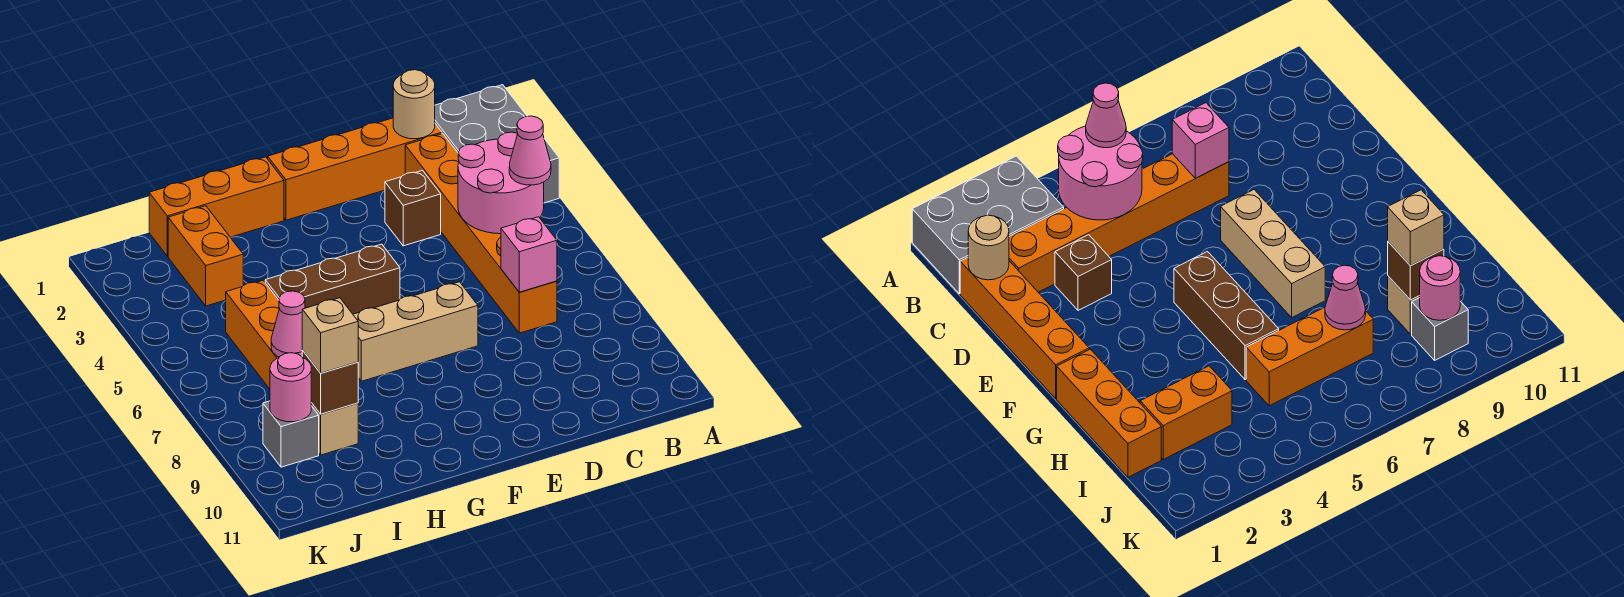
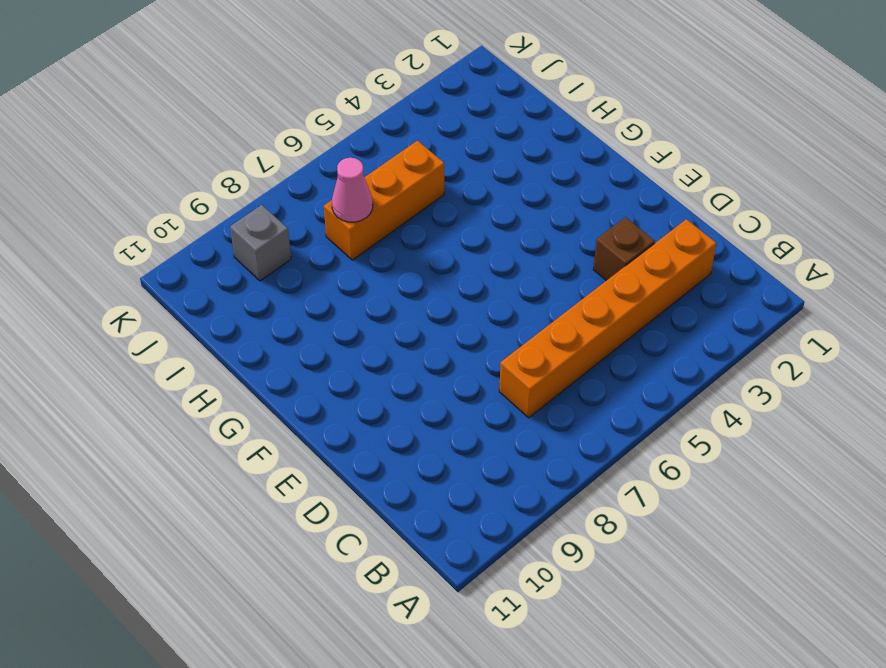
none -> grey 2x3 brick [435,85,559,203]
none -> orange 1x4 brick [268,118,442,220]
none -> tan 1x3 brick [353,282,478,381]

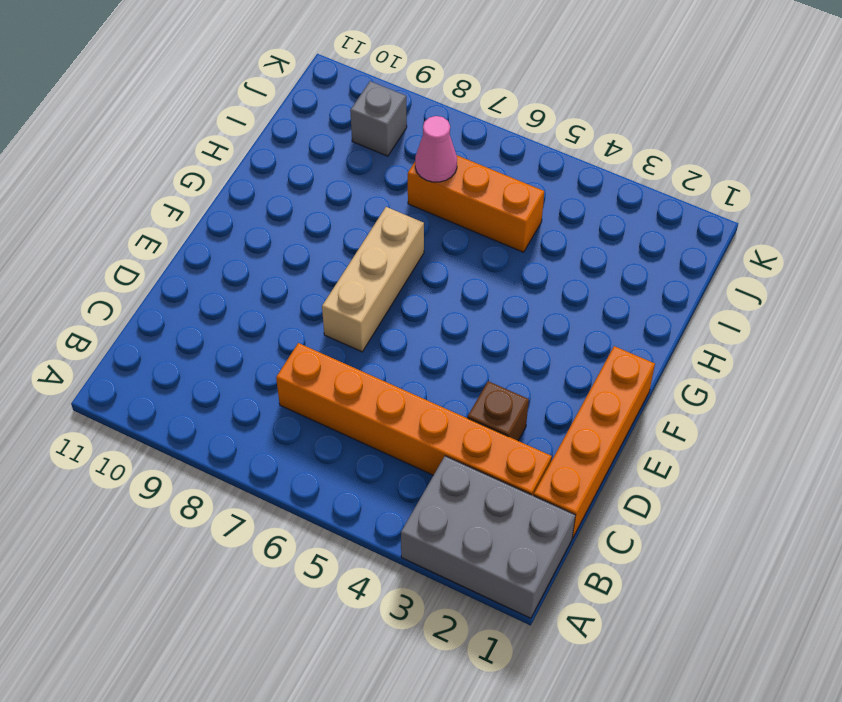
none -> brown 1x3 brick [265,244,400,314]
none -> orange 1x3 brick [149,157,284,256]
none -> orange 1x2 brick [168,206,243,306]

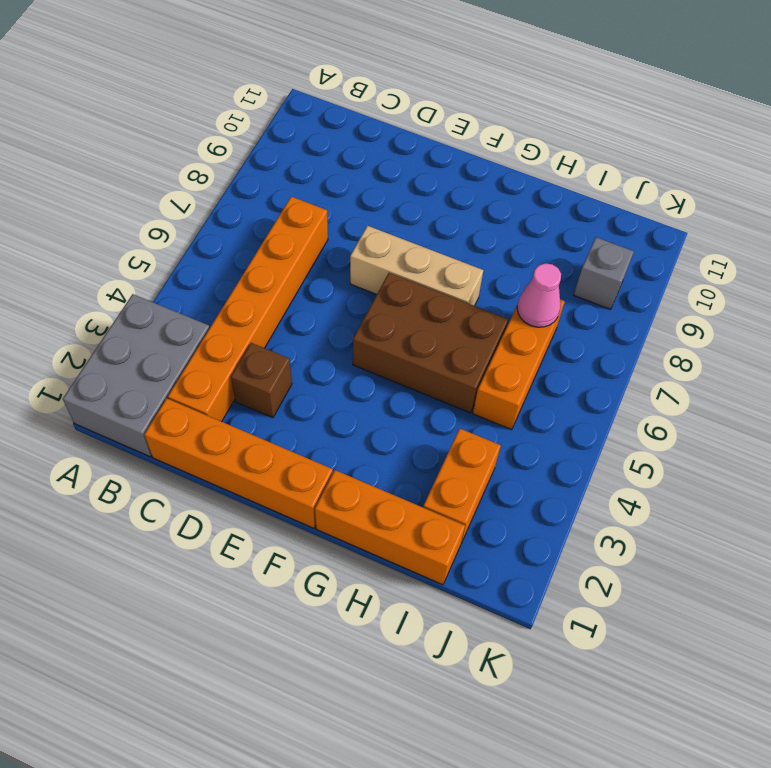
brown 2x3 brick [353,273,508,413] -> brown 1x3 brick [265,244,400,314]
none -> tan 1x1 brick [311,403,358,455]
none -> pink 2x2 round brick [458,132,544,234]
none -> tan 1x1 round brick [393,70,435,139]

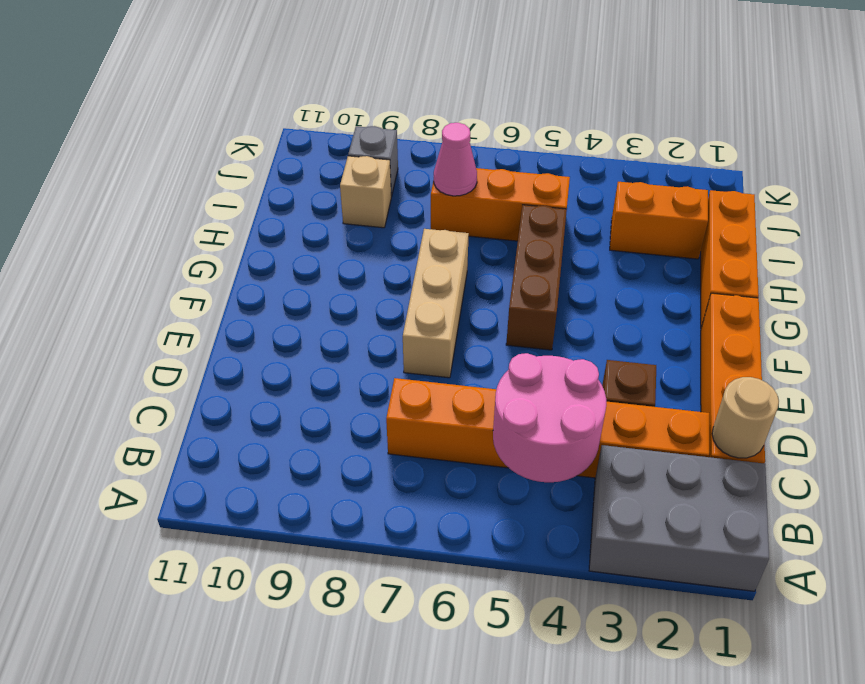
none -> pink 1x1 brick [501,217,557,292]
none -> brown 1x1 brick [302,350,358,414]
none -> pink 1x1 round brick [270,353,311,422]

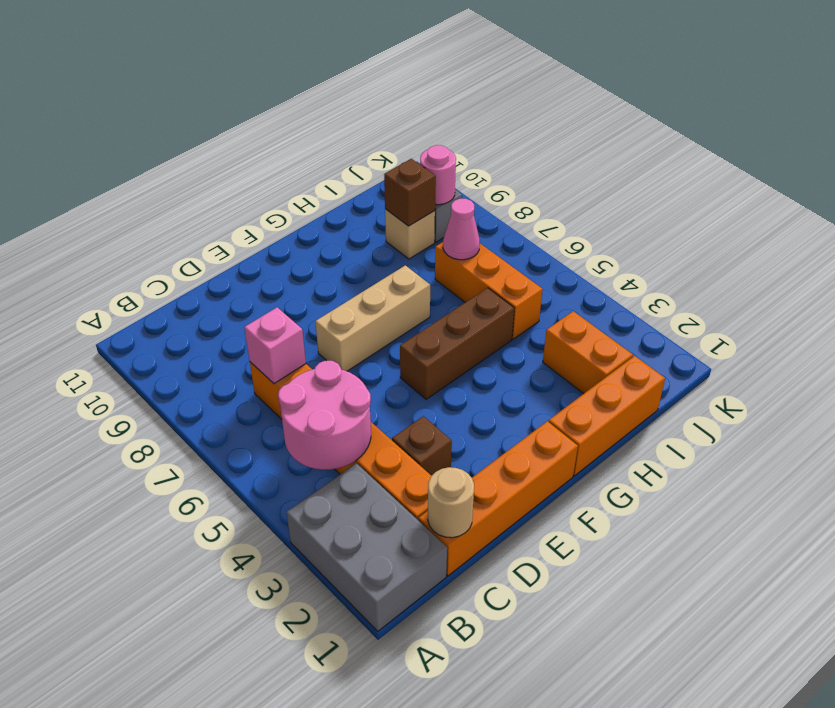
none -> pink 1x1 cone [509,116,551,185]
none -> tan 1x1 brick [302,298,358,373]

